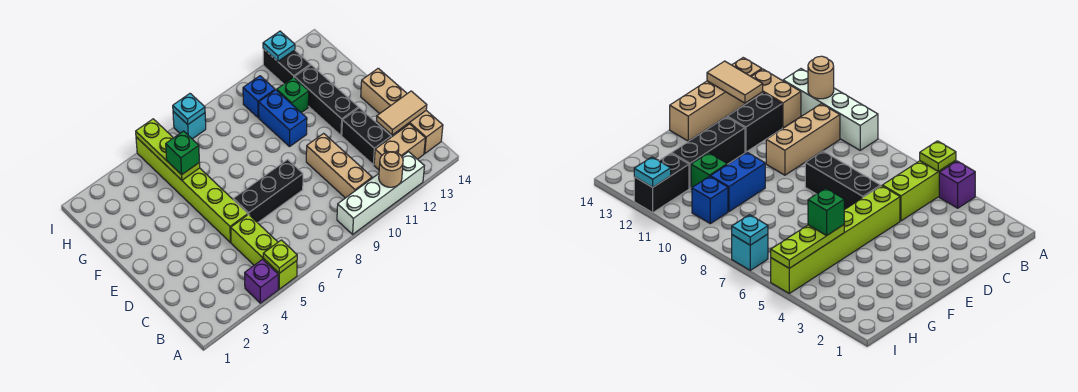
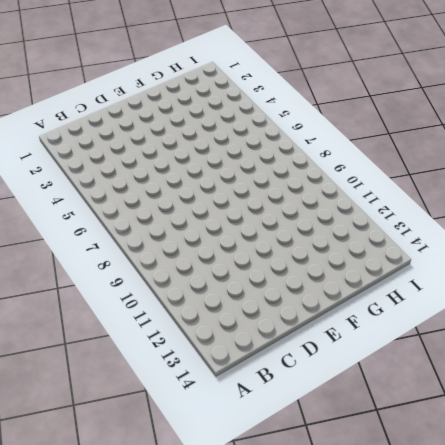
none -> purple 1x1 brick [245,259,278,303]
none -> lime 1x3 brick [231,214,297,289]
none -> white 1x4 brick [337,152,424,234]

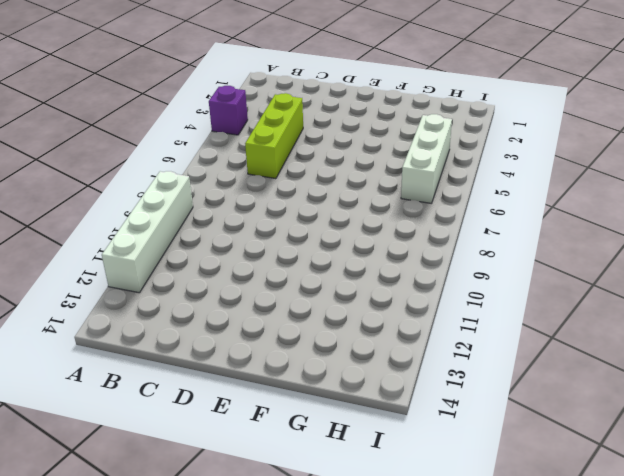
lime 1x3 brick [245,93,303,179] -> lime 1x3 brick turned to [231,214,297,289]
white 1x3 brick [401,114,452,203] -> lime 1x6 brick [136,137,248,242]
none -> tan 1x3 brick [306,133,372,198]
none -> tan 1x2 brick [374,124,425,170]
none -> tan 1x4 brick [361,68,443,153]

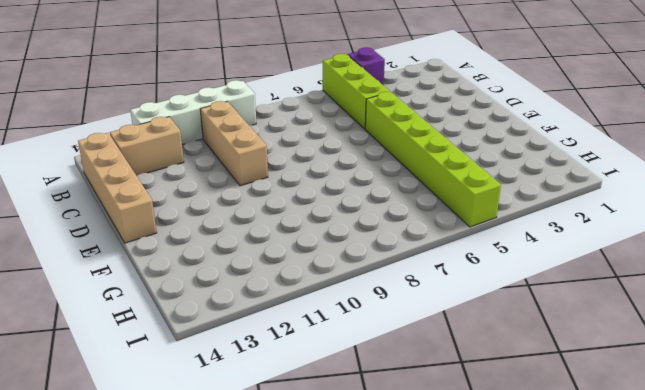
none -> black 1x2 brick [342,108,391,165]
none -> black 1x3 brick [233,159,303,223]
none -> black 1x3 brick [294,65,359,135]

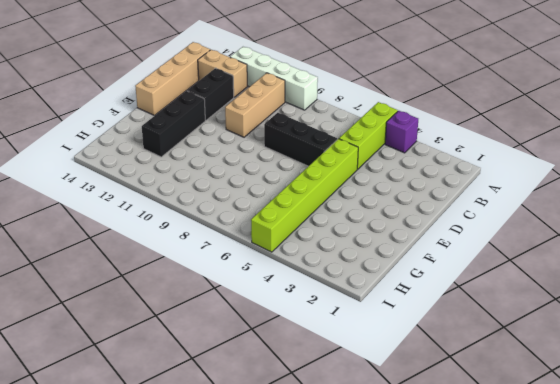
none -> blue 1x2 brick [259,90,307,146]
none -> green 1x1 brick [277,77,309,113]
none -> blue 1x1 brick [243,76,275,118]

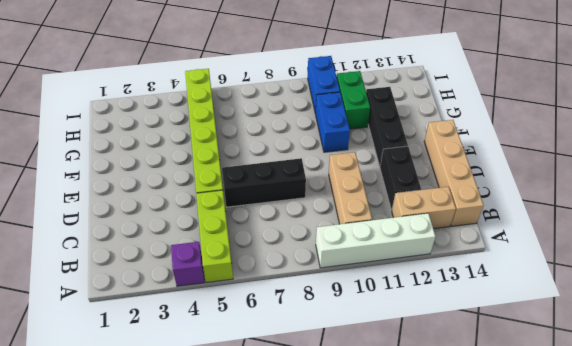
green 1x2 brick [337,71,370,129] -> green 1x1 brick [277,77,309,113]
blue 1x2 brick [308,56,340,113] -> blue 1x1 brick [243,76,275,118]
none -> black 1x2 brick [263,49,311,84]
none -> cyan 1x1 brick [173,111,206,139]
none -> lime 1x1 plate [263,240,297,273]

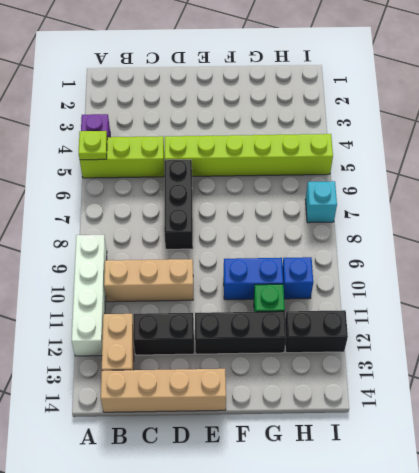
none -> tan 1x1 round brick [379,152,403,187]
none -> tan 1x2 tile [377,91,427,135]
none -> lime 1x3 plate [136,119,200,180]

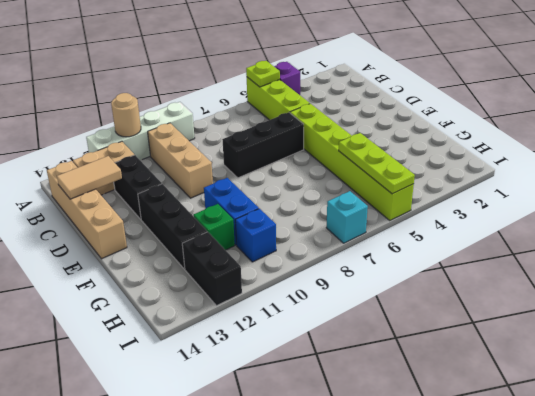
none -> cyan 1x1 plate [173,94,205,124]
none -> cyan 1x1 plate [263,31,295,61]
none -> green 1x1 brick [166,131,199,175]

